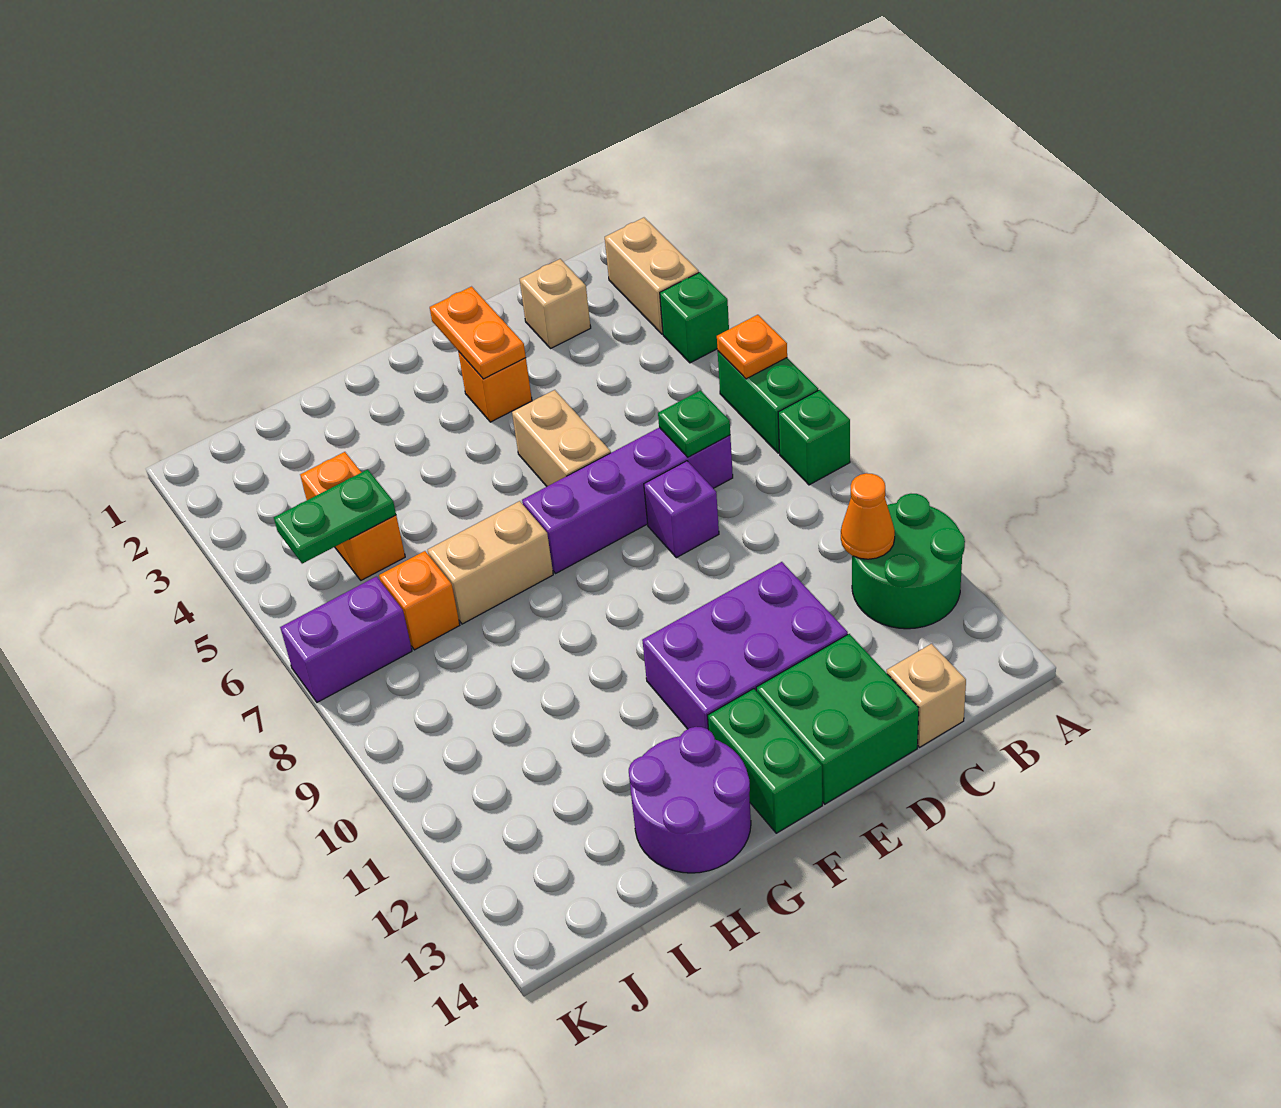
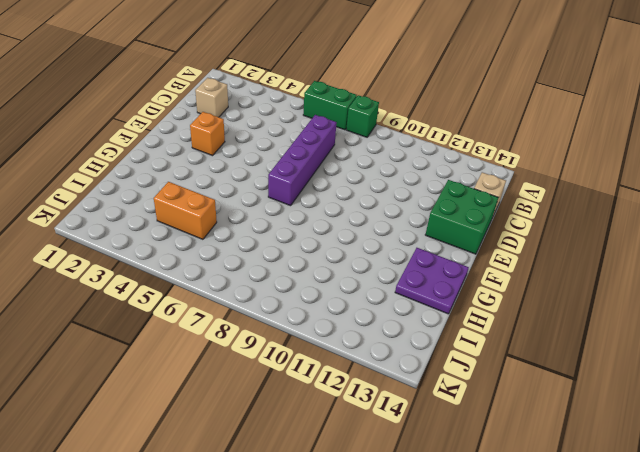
purple 2x2 plate [395,248,469,314] -> purple 2x2 round brick [629,727,751,873]
none -> tan 1x2 brick [605,218,699,334]
none -> green 1x1 brick [660,272,729,363]
none -> green 2x2 round brick [852,494,965,629]

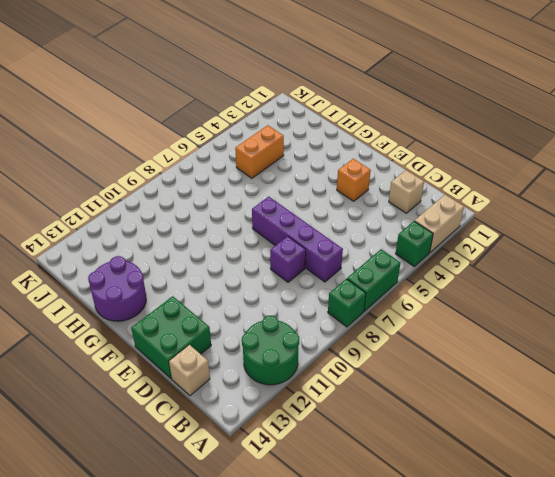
none -> purple 2x3 brick [642,562,848,730]
none -> tan 1x2 brick [512,390,611,486]
none -> green 1x2 brick [708,689,822,833]

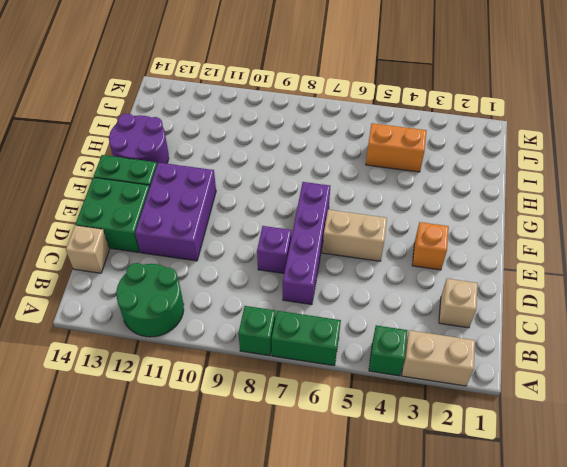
none -> tan 1x2 brick [428,501,553,624]
none -> orange 1x1 brick [379,551,460,650]
none -> purple 1x2 brick [280,577,412,702]

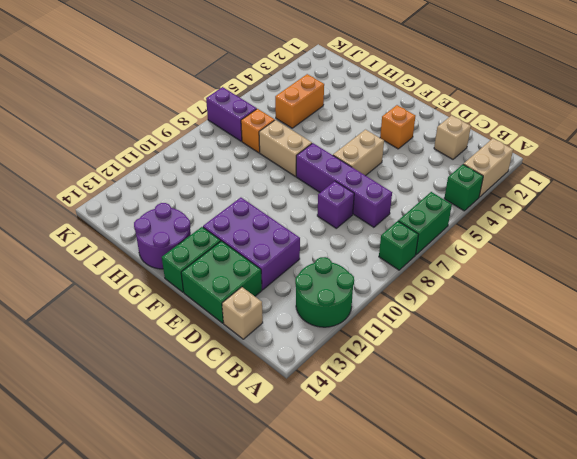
none -> orange 1x1 plate [717,315,787,379]
none -> orange 1x1 cone [841,473,895,559]
none -> green 1x1 plate [658,391,730,457]

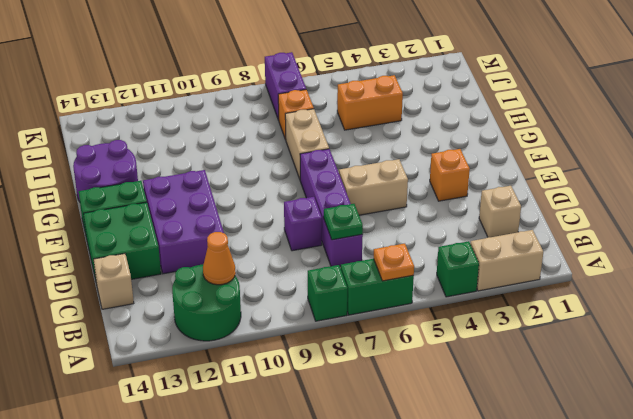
none -> orange 1x2 plate [430,287,526,379]
none -> green 1x2 plate [274,470,396,564]

